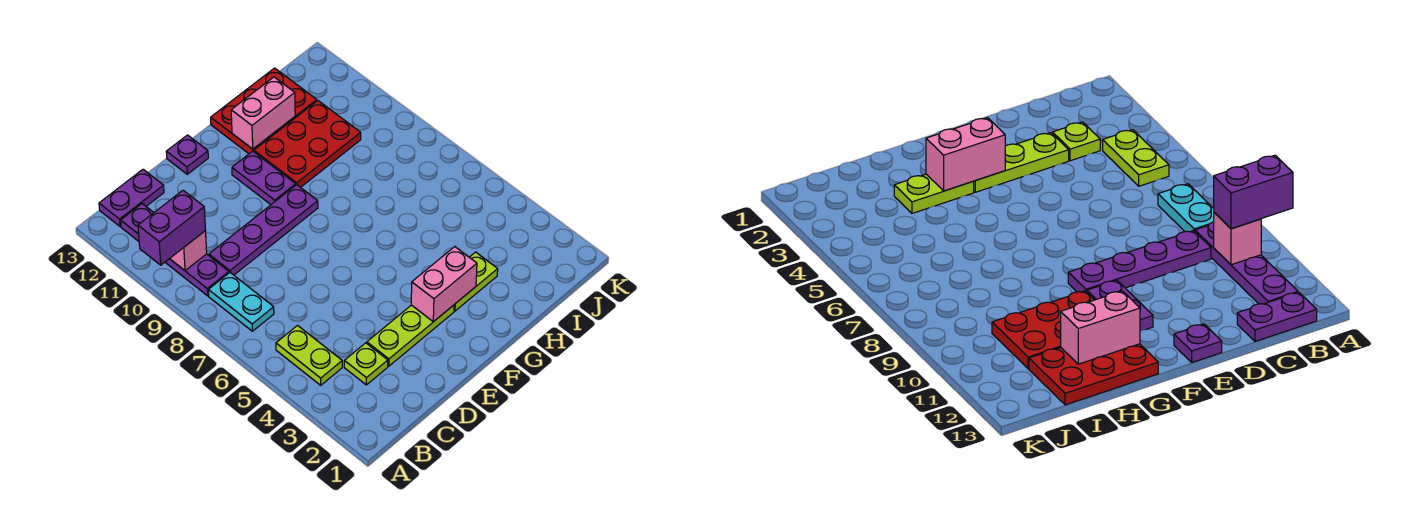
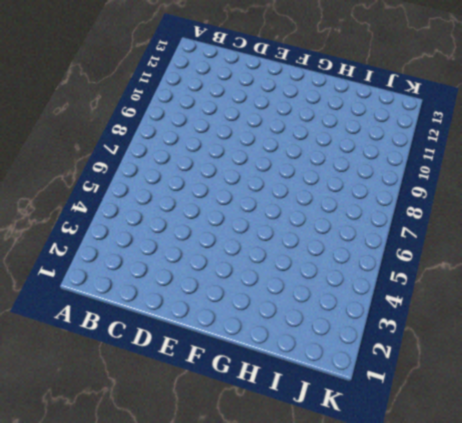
none -> lime 1x2 plate [276,326,342,385]
none -> cyan 1x2 plate [208,273,274,331]
none -> purple 1x4 plate [121,204,229,296]

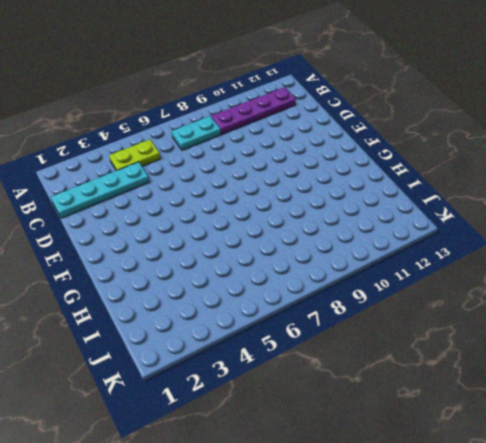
cyan 1x4 plate [51,162,149,218] -> lime 1x1 plate [344,343,388,385]
none -> purple 1x2 plate [99,169,164,226]
none -> purple 1x4 plate [209,185,318,275]
none -> lime 1x3 plate [367,305,454,366]

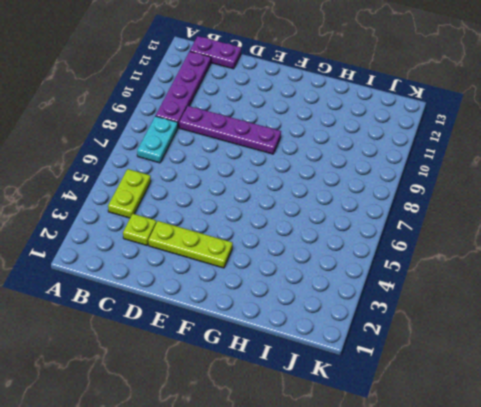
none -> purple 1x1 plate [166,135,208,174]
none -> purple 1x2 plate [232,151,296,204]
none -> lime 1x2 plate [454,252,498,311]

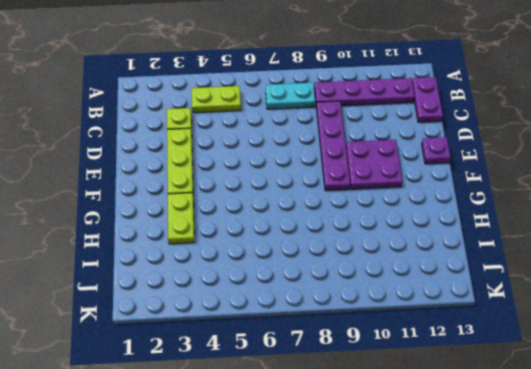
purple 2x2 plate [346,140,402,189] -> purple 1x2 plate [232,151,296,204]
none -> red 2x3 plate [254,101,361,187]
none -> red 2x3 plate [211,68,317,154]
none -> pink 1x1 brick [170,231,207,271]

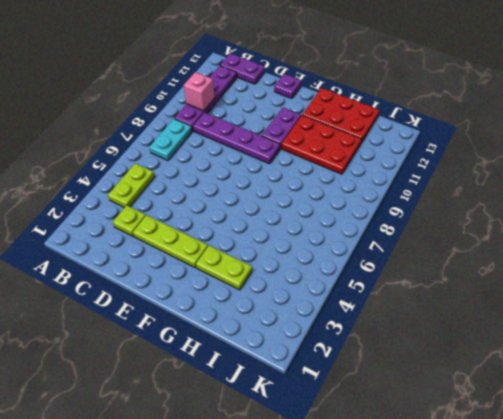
none -> pink 1x2 brick [411,247,477,322]
none -> pink 1x2 brick [231,77,295,149]
none -> purple 1x2 brick [138,190,205,265]

